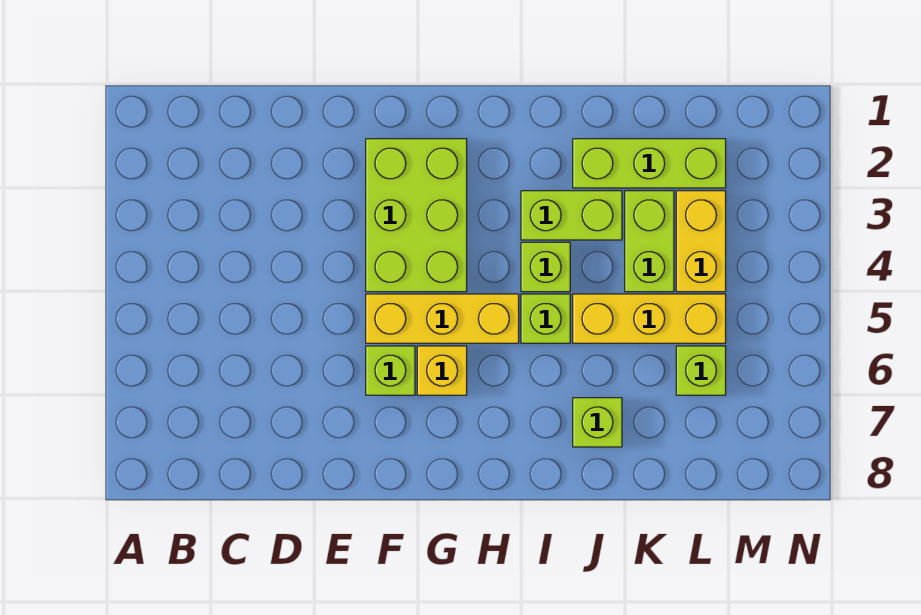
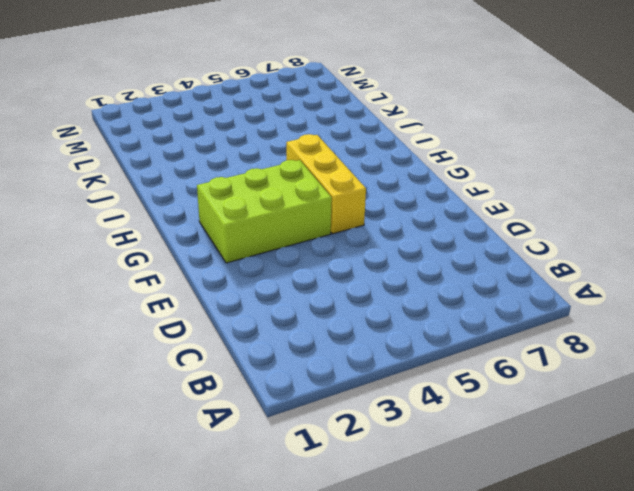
none -> lime 1x1 brick [366,346,415,395]
none -> yellow 1x1 brick [417,346,467,395]
none -> lime 1x2 brick [521,191,622,240]

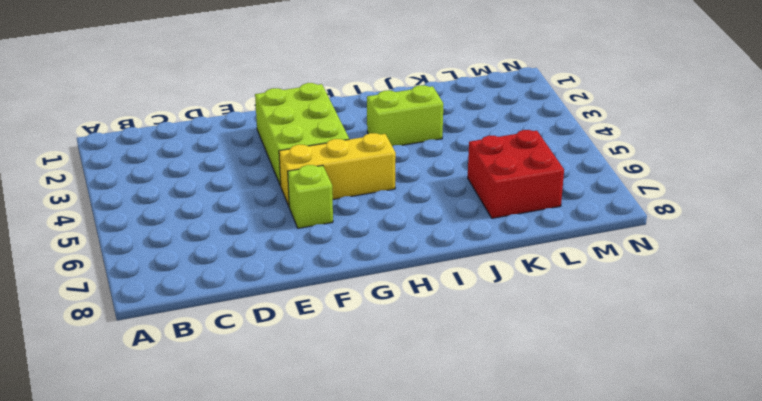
red 2x2 brick [468,130,564,218] -> lime 1x1 brick [676,346,726,395]
none -> yellow 1x1 brick [417,346,467,395]
none -> lime 1x1 brick [521,242,570,292]
none -> lime 1x1 brick [521,294,570,343]

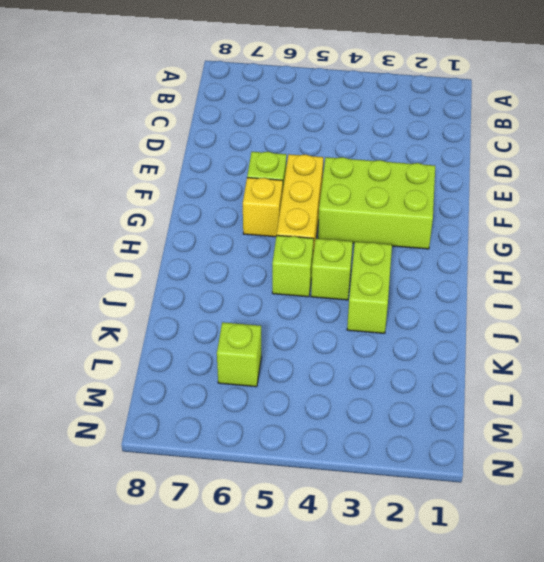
none -> lime 1x3 brick [573,139,726,188]
none -> yellow 1x3 brick [573,294,726,343]
none -> lime 1x1 brick [573,398,622,447]

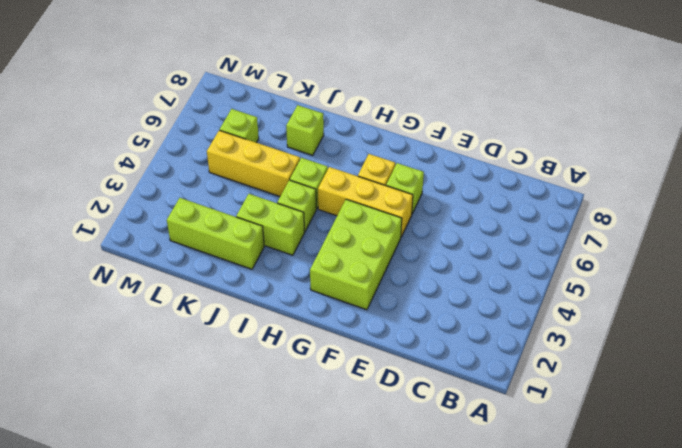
none -> lime 1x2 brick [625,191,674,292]
none -> yellow 1x2 brick [676,191,726,292]

